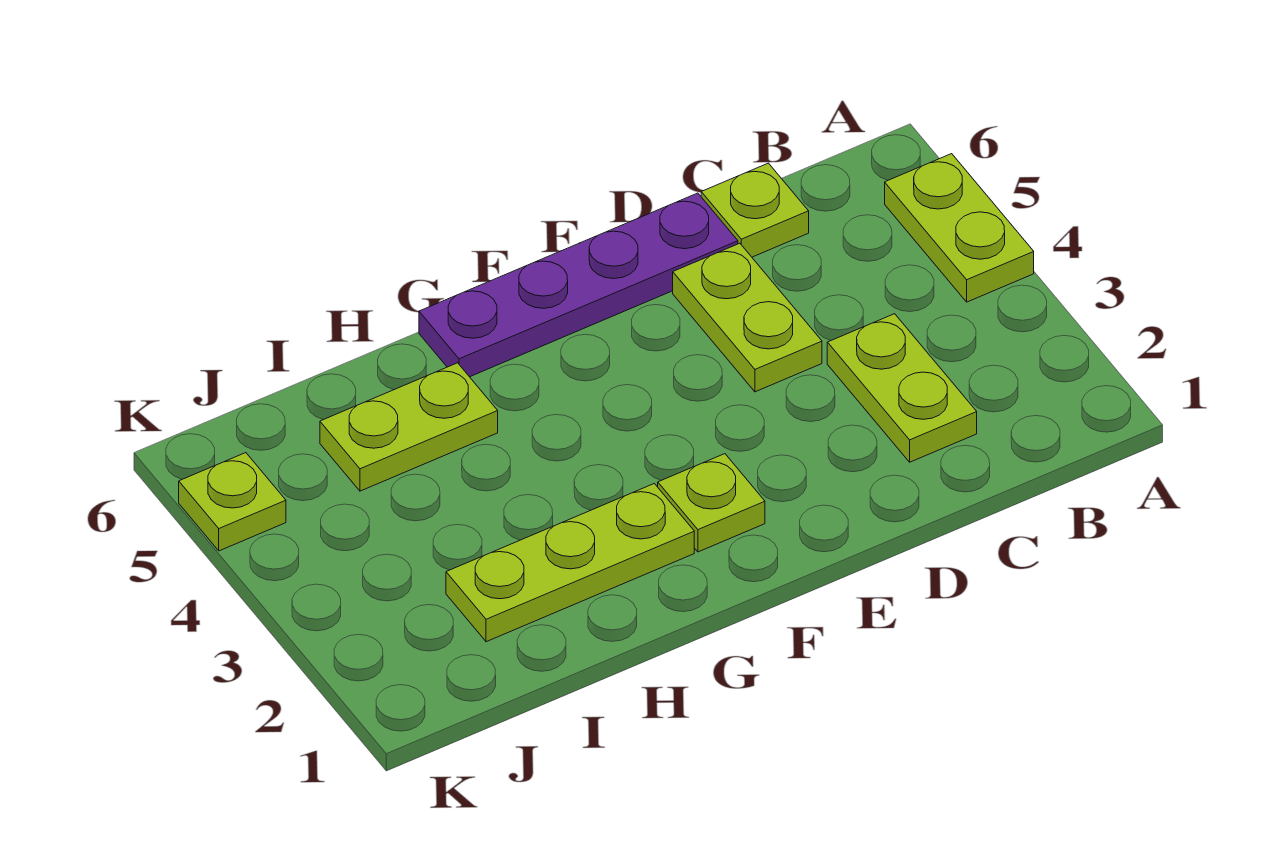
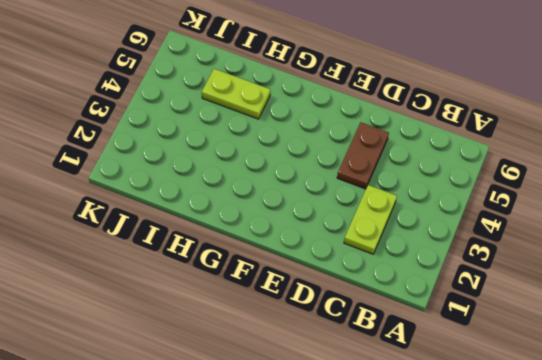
brown 1x2 plate [337,122,389,189] -> lime 1x2 plate [673,243,822,392]
none -> lime 1x2 plate [885,154,1034,302]
none -> lime 1x1 plate [701,163,809,257]

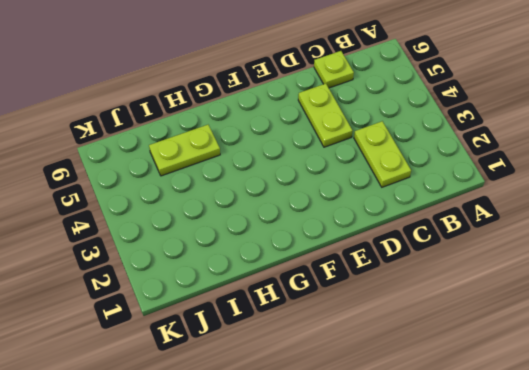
none -> lime 1x2 plate [885,154,1034,302]
none -> purple 1x4 plate [419,193,738,377]

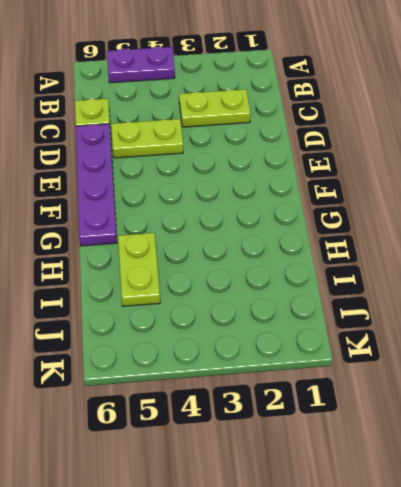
purple 1x2 plate [107,47,175,83] -> lime 1x2 plate [885,154,1034,302]
none -> lime 1x1 plate [658,454,765,552]
none -> lime 1x3 plate [446,484,694,642]

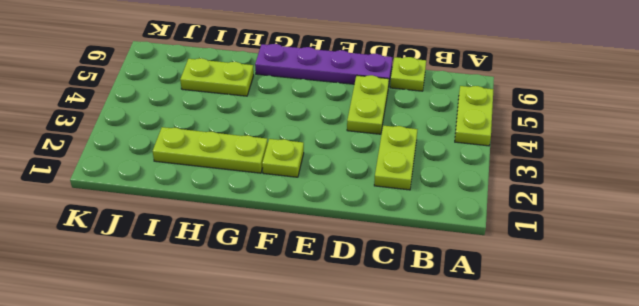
none -> lime 1x1 plate [179,453,286,551]

